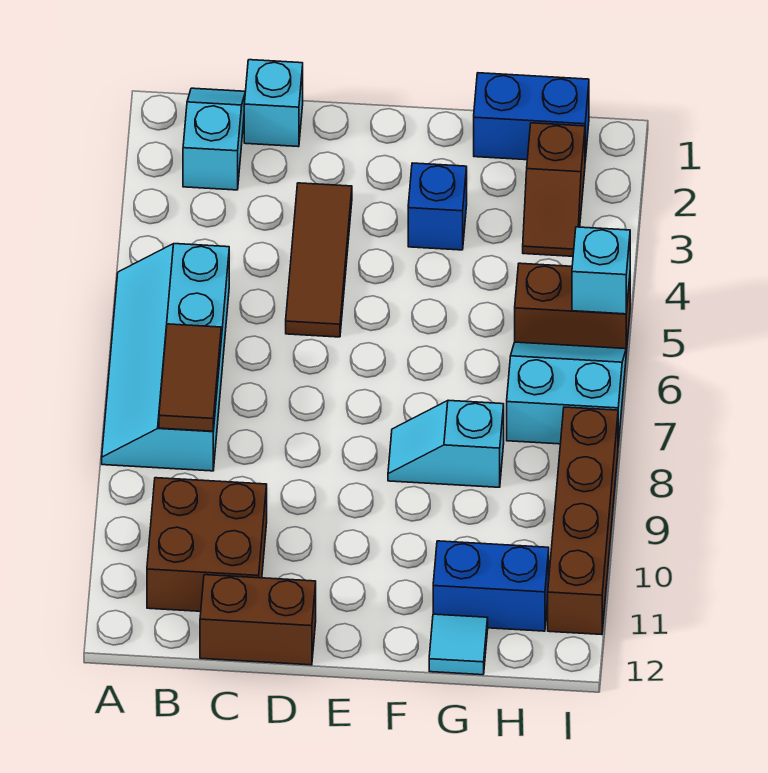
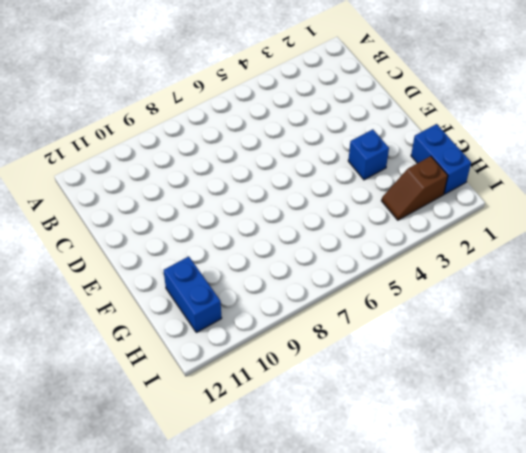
none -> cyan 2x4 slope [102,244,229,471]
none -> cyan 1x2 slope [183,88,246,190]
none -> brown 2x2 brick [147,478,267,611]

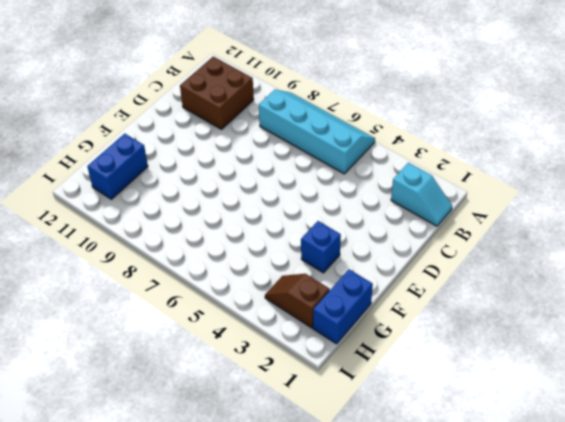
none -> cyan 1x1 brick [244,60,303,147]
none -> brown 1x2 brick [200,575,316,665]
none -> brown 1x3 tile [286,183,352,337]

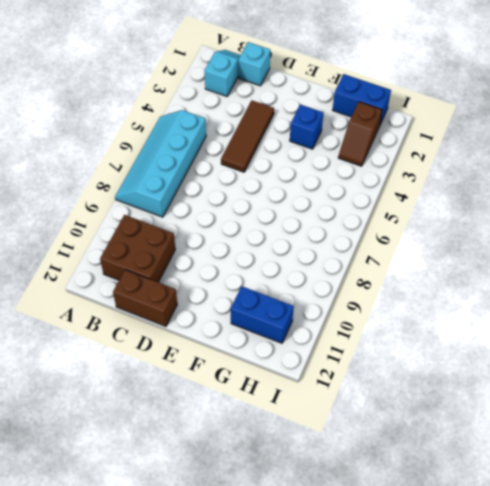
none -> cyan 1x2 slope [388,400,504,487]
none -> cyan 1x1 tile [429,614,488,675]
none -> brown 1x2 brick [515,263,630,352]

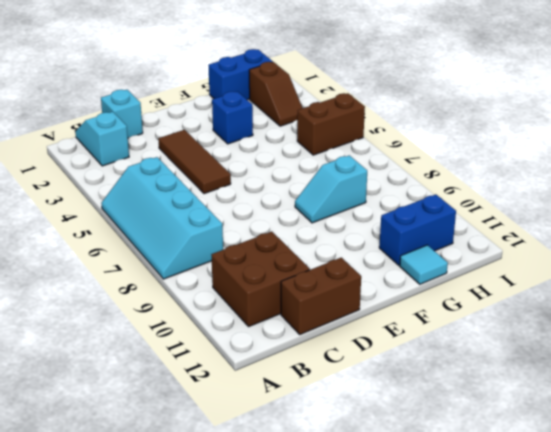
none -> cyan 2x2 slope [507,342,626,445]
none -> brown 1x4 brick [548,407,618,635]
none -> brown 1x2 tile [159,324,221,431]

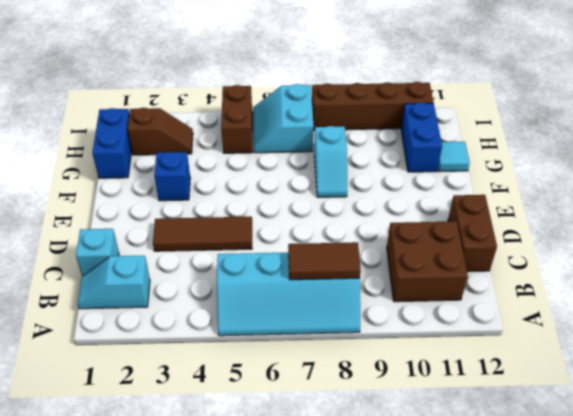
none -> cyan 1x1 brick [572,227,630,314]

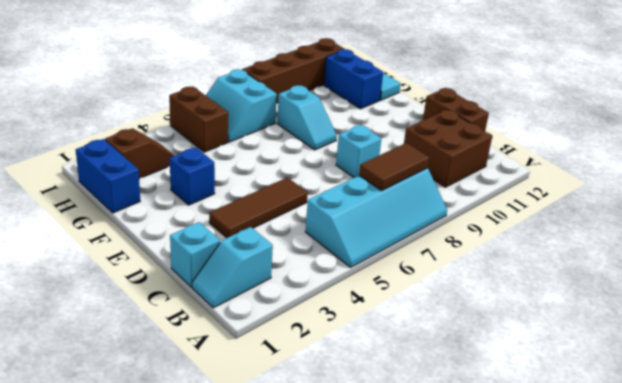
cyan 1x1 brick [336,125,381,178] -> cyan 1x1 brick moved to [572,227,630,314]

